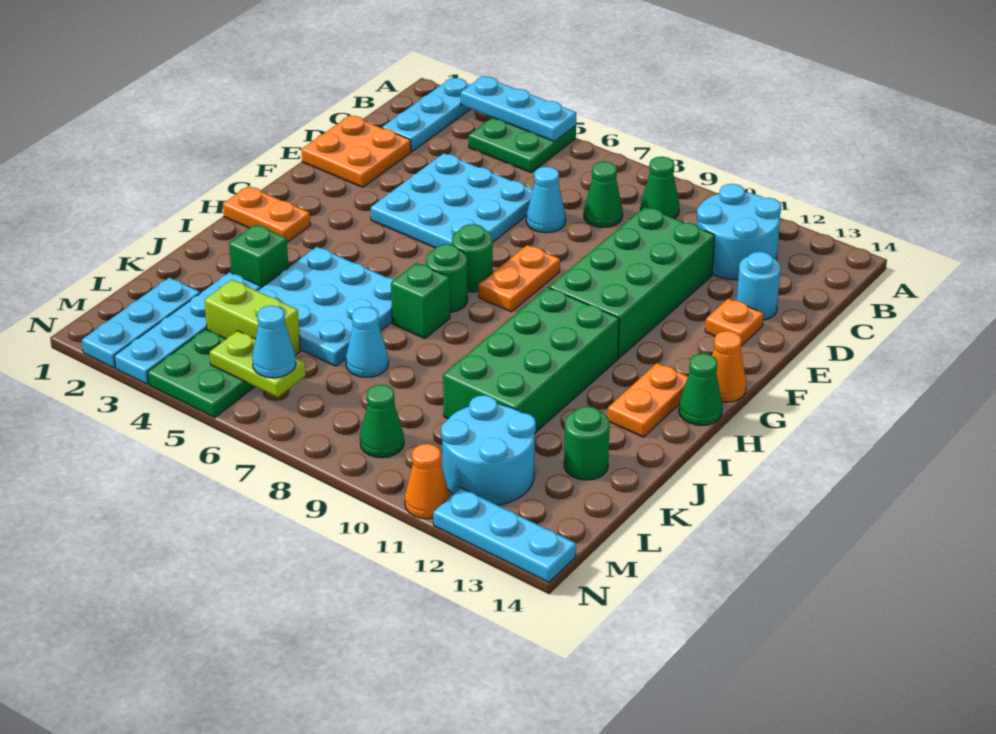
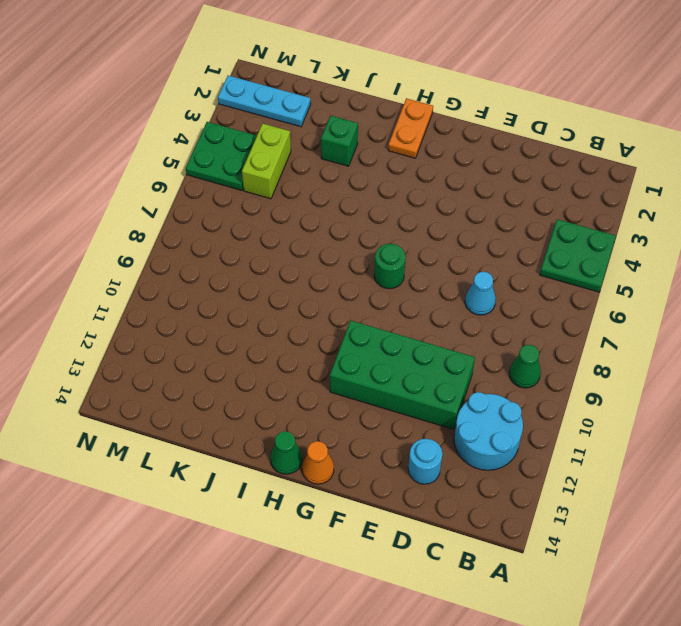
none -> cyan 1x3 plate [382,78,470,152]
none -> green 1x1 cone [584,162,623,227]
none -> orange 2x2 plate [301,115,411,187]
none -> cyan 3x3 plate [371,153,533,248]

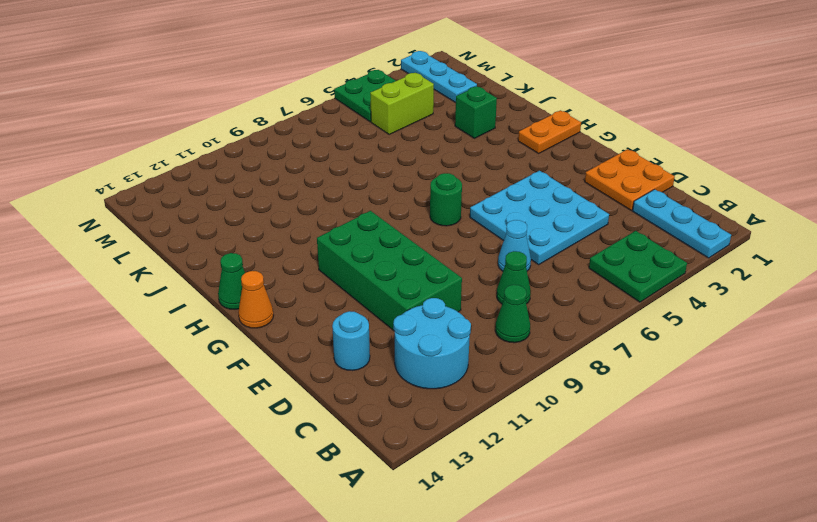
none -> orange 1x1 plate [705,299,763,346]
none -> orange 1x2 plate [478,245,560,312]
none -> green 1x1 round brick [426,244,468,312]
none -> green 2x4 brick [443,288,619,433]

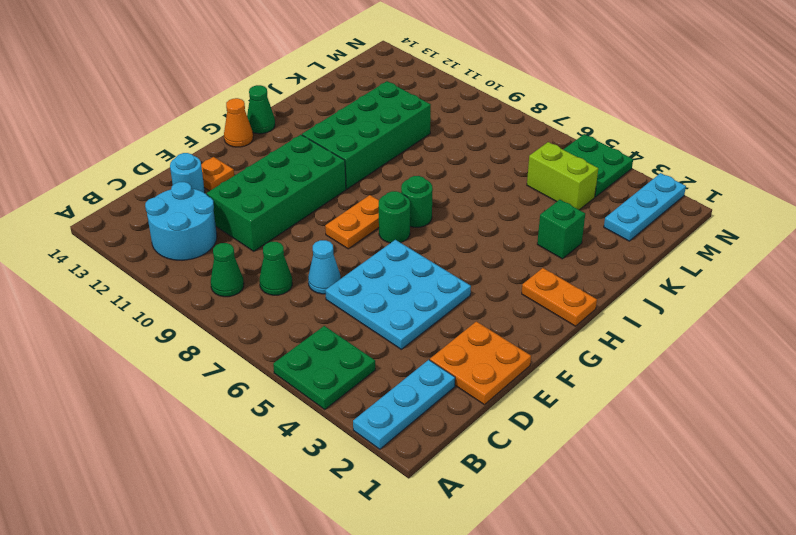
none -> orange 1x2 plate [608,363,688,437]
none -> cyan 3x3 plate [258,247,395,366]
none -> green 1x1 brick [391,263,450,339]
none -> cyan 1x4 plate [114,272,261,384]

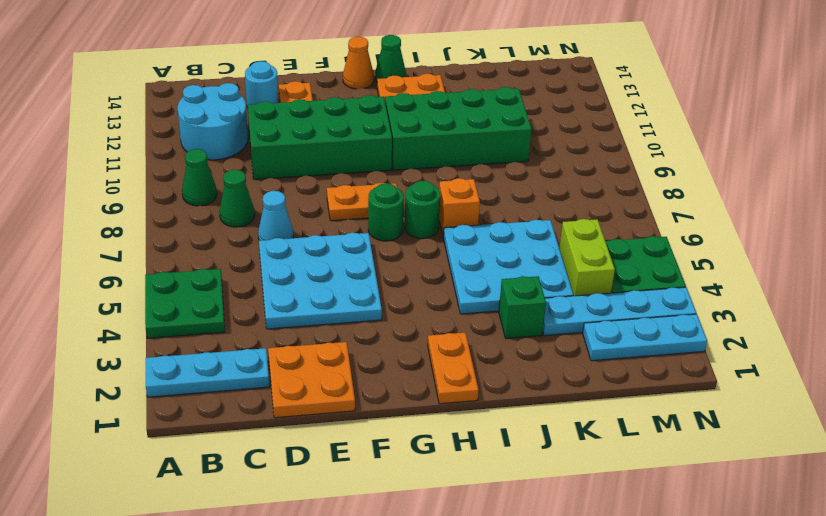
orange 1x1 brick [439,178,480,235] -> green 1x1 brick [391,263,450,339]
none -> cyan 1x1 cone [346,307,388,377]
none -> green 1x1 round brick [564,406,610,480]
none -> cyan 2x2 round brick [441,395,536,505]
none -> green 1x1 cone [360,385,404,458]

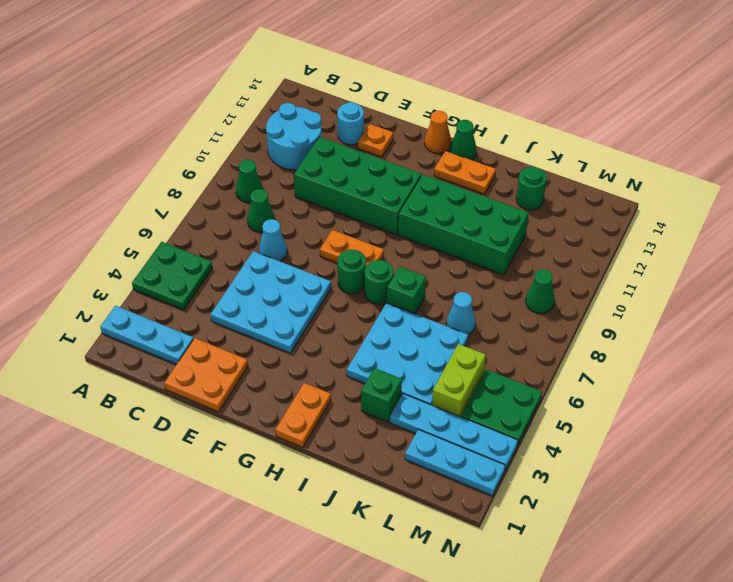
none -> cyan 2x2 round brick [441,395,536,505]
none -> orange 1x1 cone [405,444,450,519]
none -> cyan 1x3 plate [433,488,576,582]
none -> cyan 1x3 plate [461,76,576,142]

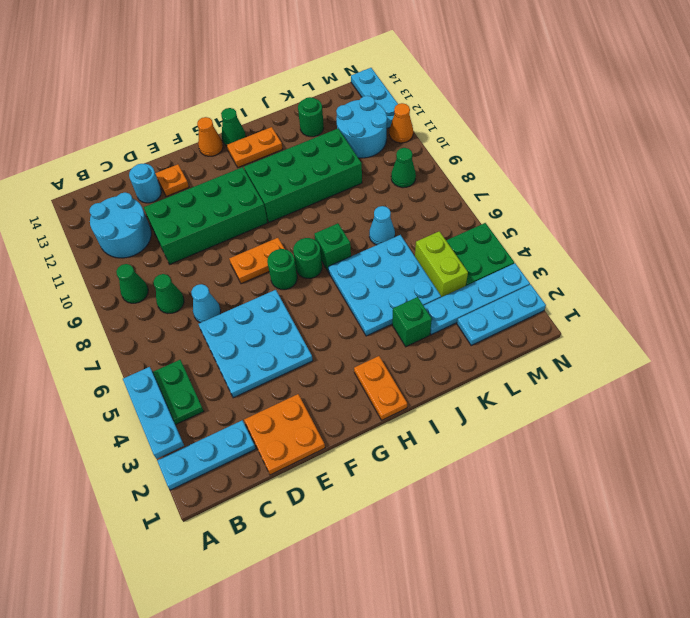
none -> lime 1x2 plate [210,331,306,397]
none -> cyan 1x1 cone [252,306,296,378]

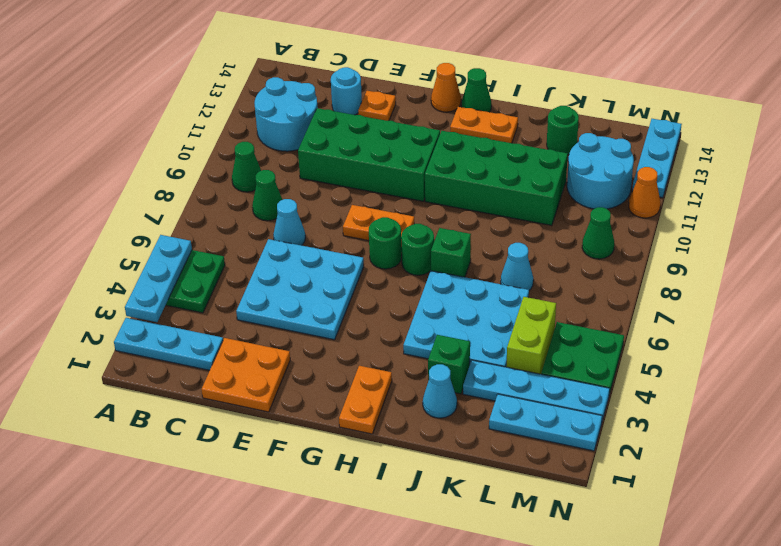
cyan 1x1 cone [423,364,457,418] -> cyan 1x1 cone moved to [252,306,296,378]
none -> lime 1x2 plate [210,331,306,397]

